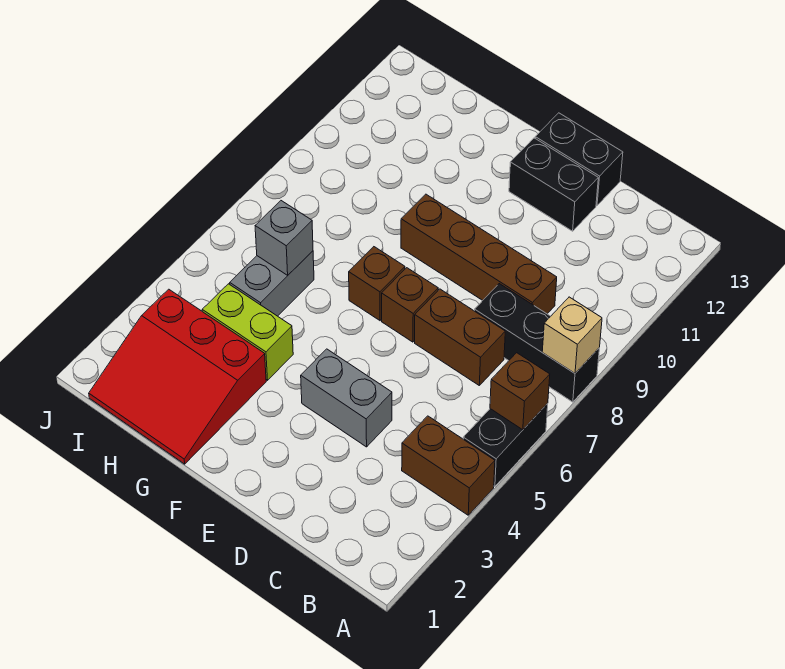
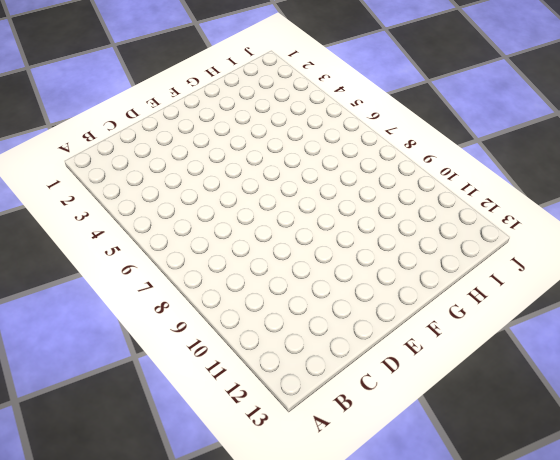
none -> brown 1x2 brick [402,416,495,515]
none -> black 1x2 brick [463,404,548,486]
none -> black 1x3 brick [474,284,599,402]

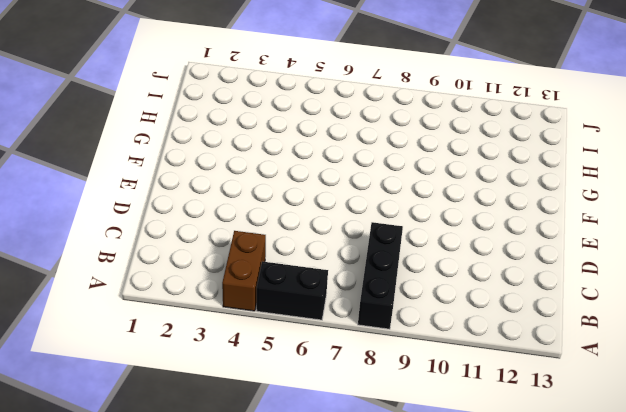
none -> brown 1x2 brick [415,289,505,385]
none -> brown 1x4 brick [401,194,557,314]
none -> grey 1x2 brick [301,349,392,447]

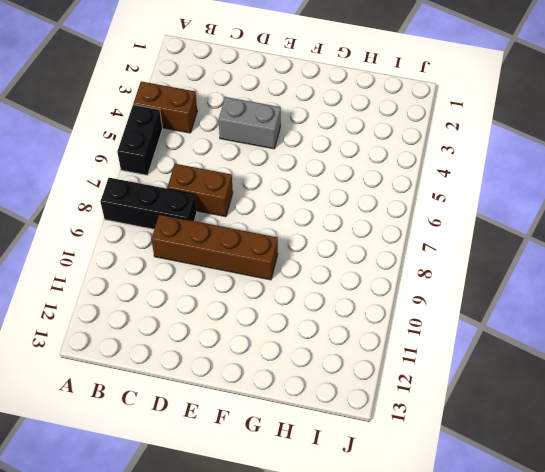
none -> black 1x2 brick [509,138,598,231]
none -> black 1x2 brick [535,113,623,205]
none -> brown 1x1 brick [382,268,438,342]

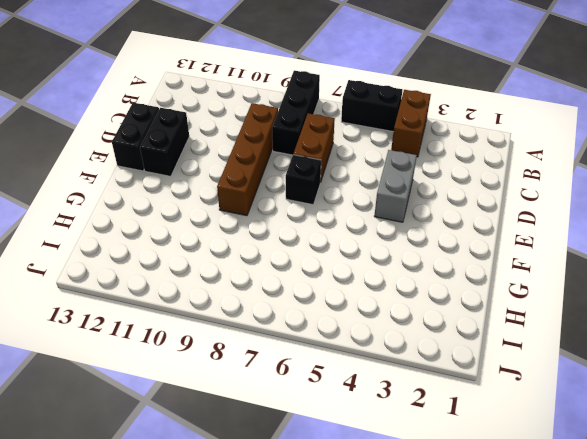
black 1x1 brick [286,155,321,205] -> brown 1x1 brick [382,268,438,342]
none -> brown 1x1 brick [349,247,405,320]
none -> red 3x3 slope [89,289,266,464]
none -> lime 1x2 brick [202,284,293,380]

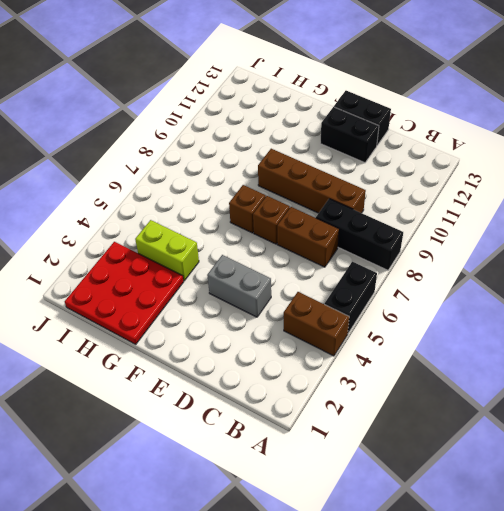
red 3x3 plate [65,242,184,344] -> red 3x3 slope [89,289,266,464]
none -> grey 1x2 brick [230,251,314,316]
none -> brown 1x1 brick [490,353,550,430]
none -> tan 1x1 brick [542,297,602,373]

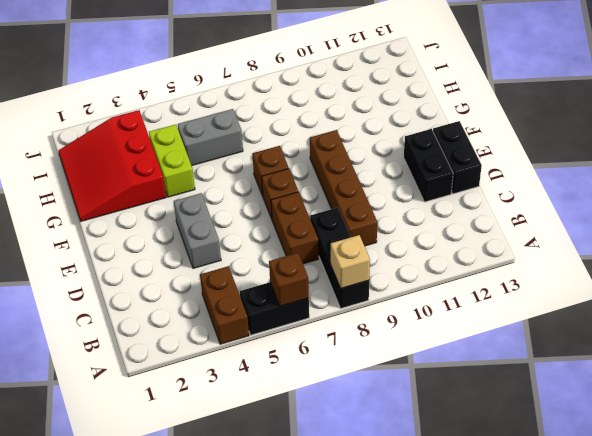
none -> grey 1x1 brick [255,201,313,275]

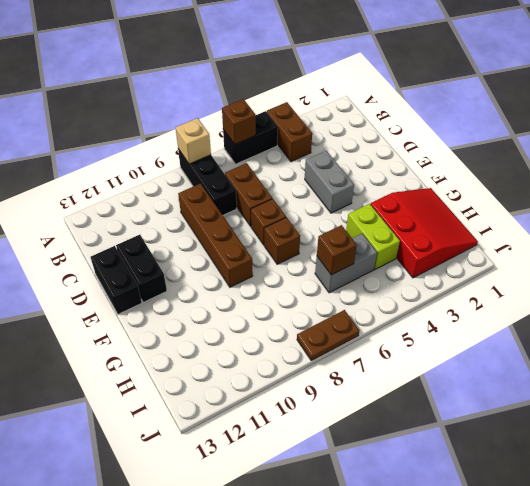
brown 1x1 brick [317,225,357,275] -> grey 1x1 brick [255,201,313,275]
brown 1x2 plate [297,310,359,360] -> none

